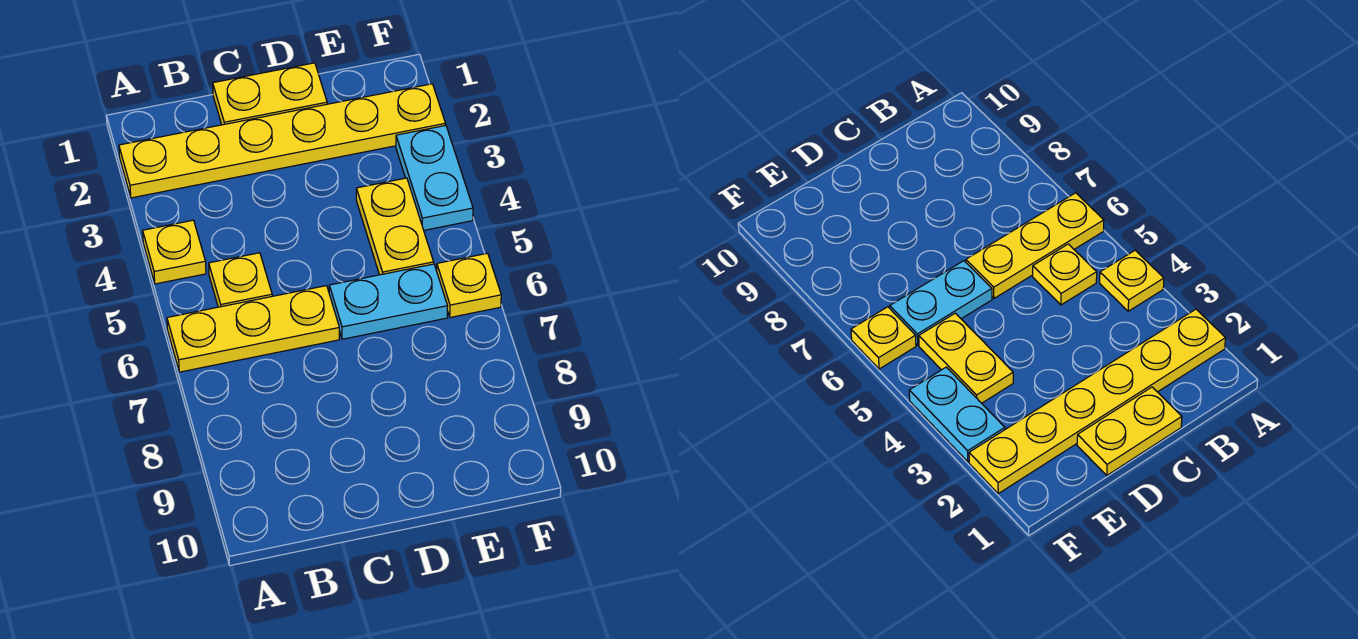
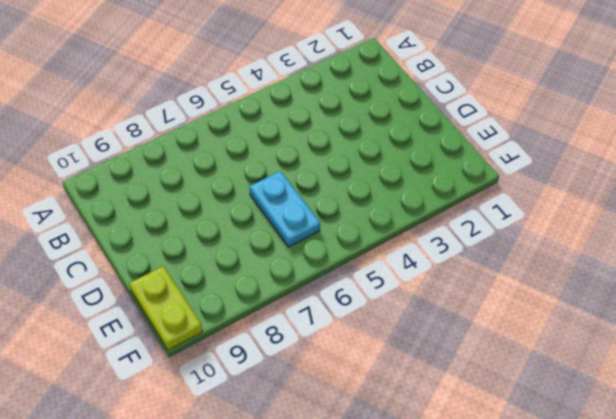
lime 1x2 plate [129,266,203,350] -> none
none -> yellow 1x6 plate [119,84,446,198]
none -> yellow 1x1 plate [143,220,206,284]

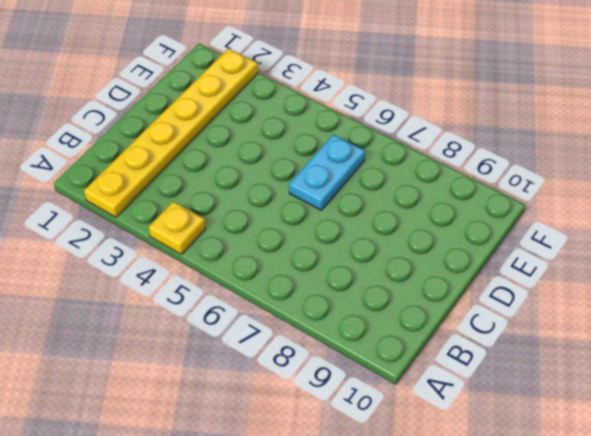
none -> yellow 1x3 plate [167,286,339,372]
none -> yellow 1x1 plate [209,253,272,307]

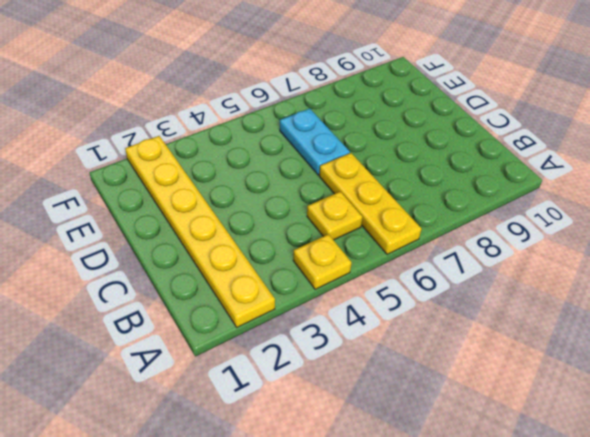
none -> yellow 1x2 plate [213,63,327,125]
none -> yellow 1x2 plate [356,178,434,275]

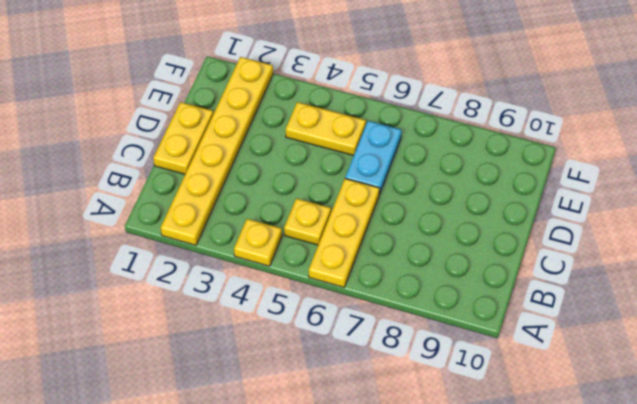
none -> cyan 1x2 plate [396,125,473,230]
none -> yellow 1x1 plate [437,253,501,317]

